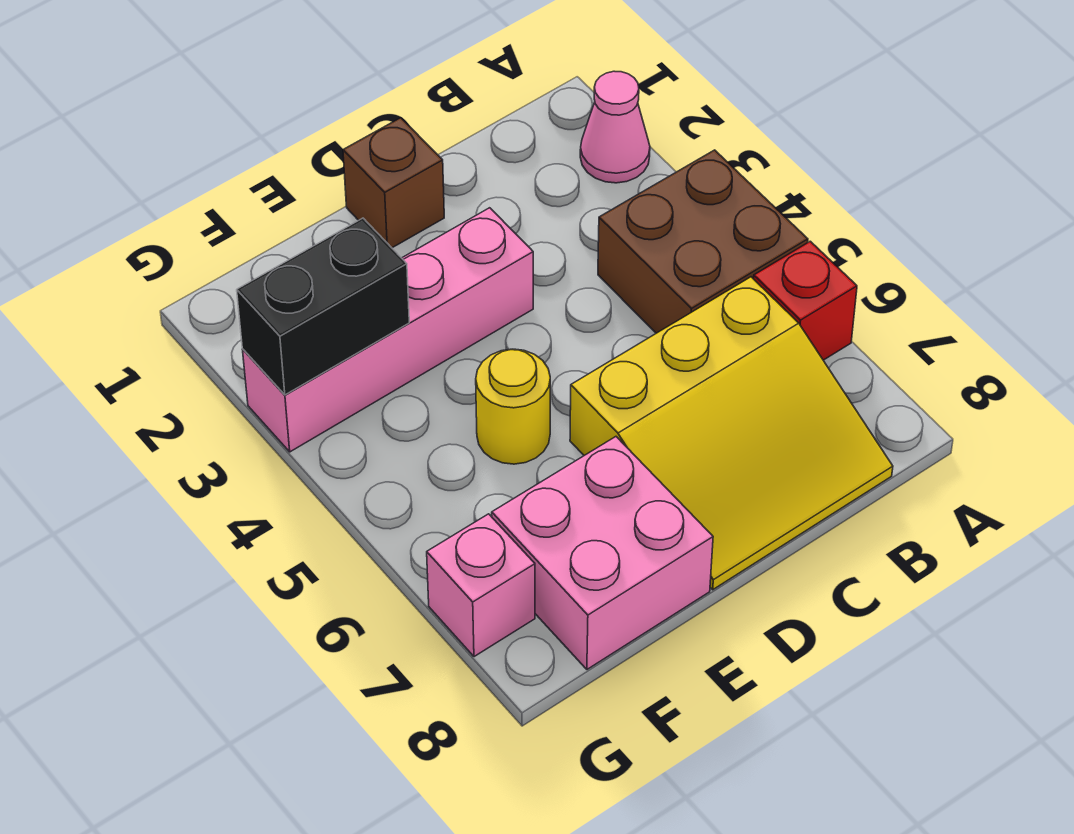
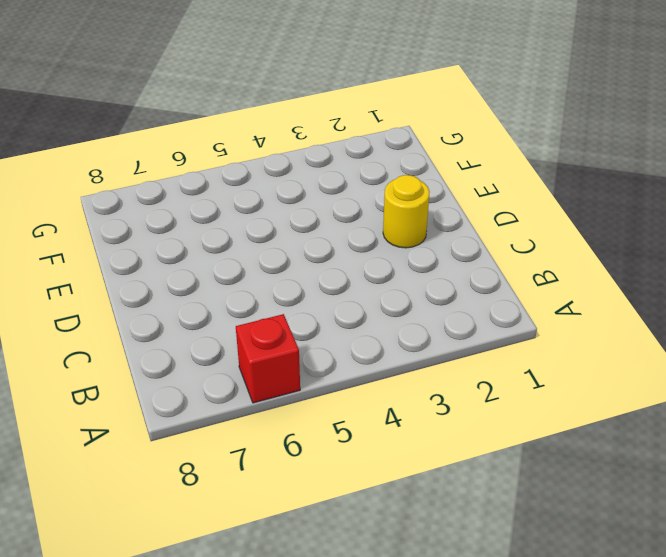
yellow 1x1 round brick [383,175,430,248] -> yellow 1x1 round brick moved to [476,349,550,464]
none -> pink 1x1 cone [580,71,650,183]
none -> brown 2x2 brick [598,150,808,333]

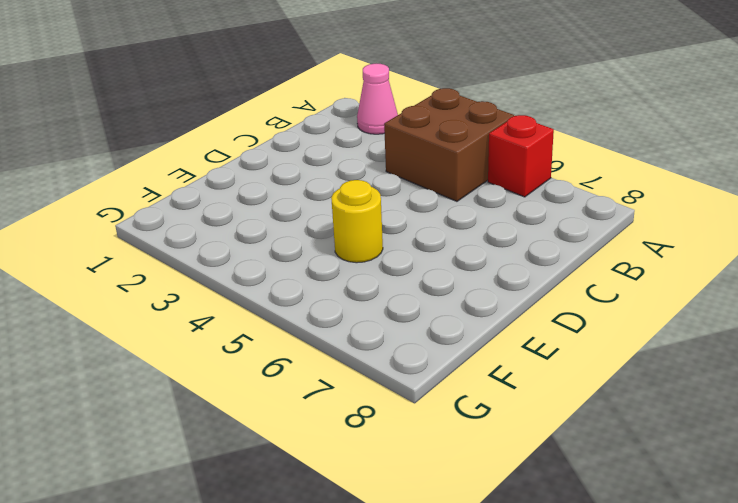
none -> yellow 3x3 slope [570,277,893,590]
none -> brown 1x1 brick [343,118,444,248]

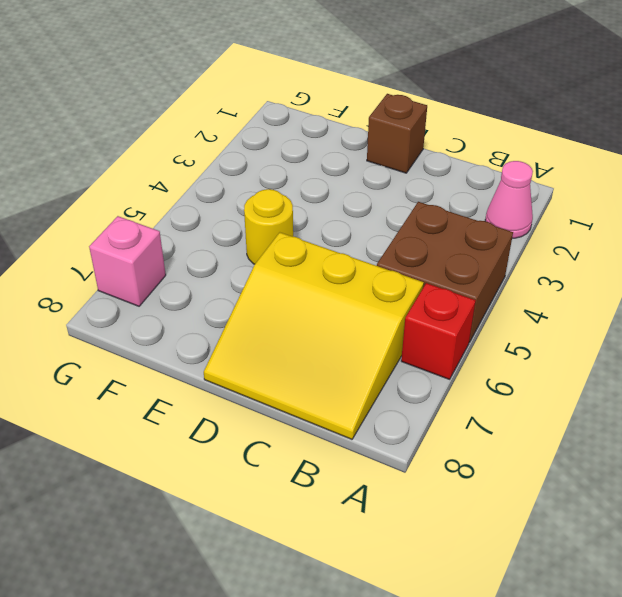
none -> pink 1x4 brick [242,208,533,452]
none -> pink 2x2 brick [492,437,713,669]

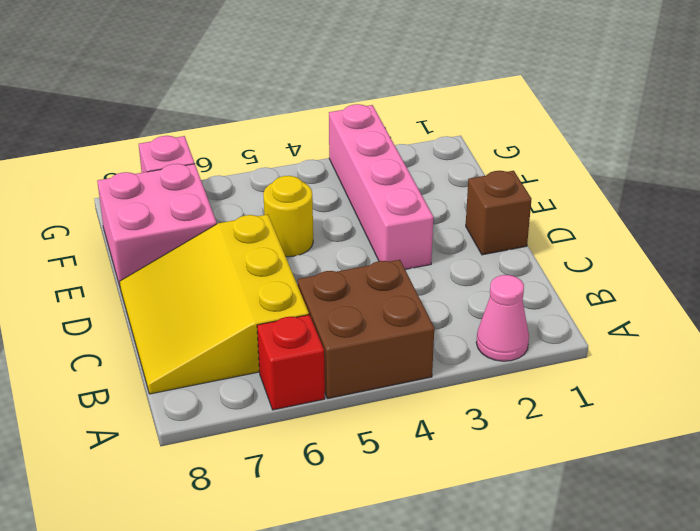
none -> black 1x2 brick [237,218,409,395]

